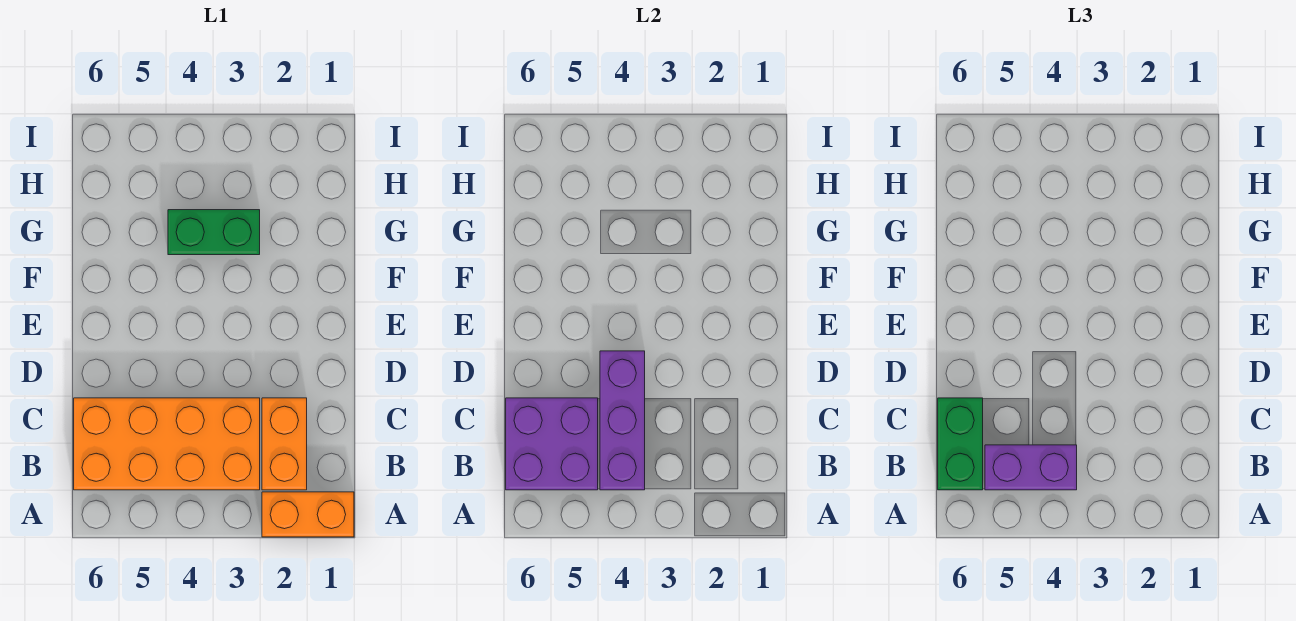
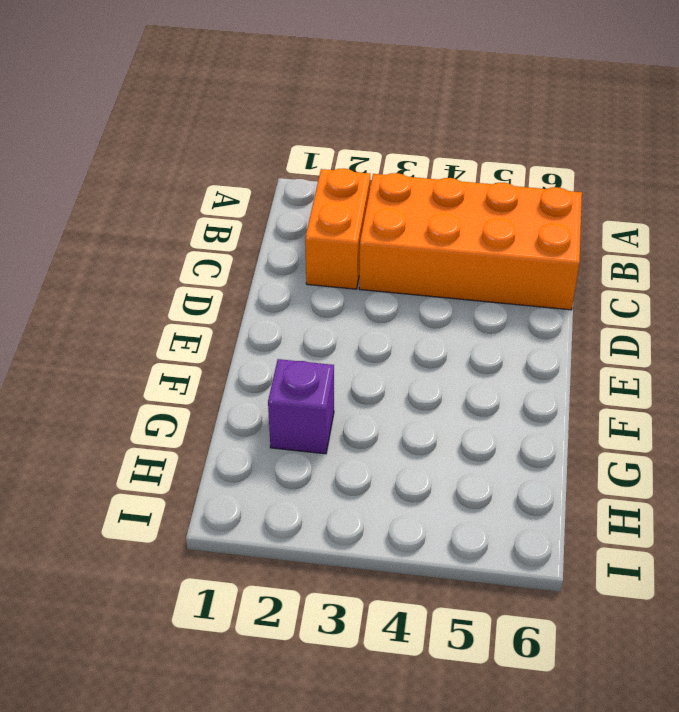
purple 1x1 brick [268,359,334,454] -> none
none -> orange 1x2 brick [262,492,354,537]
none -> green 1x2 brick [168,210,260,255]

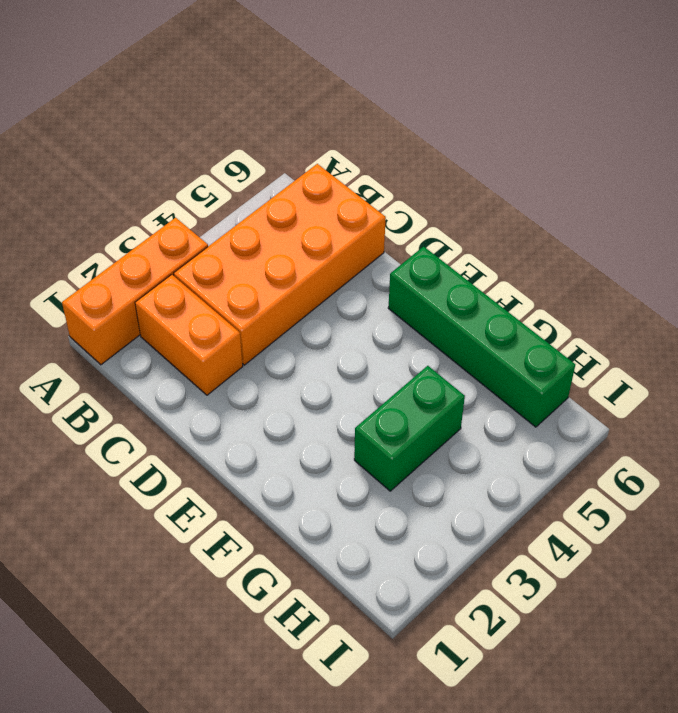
orange 1x3 brick [62,218,208,365] -> orange 1x2 brick [262,492,354,537]
green 1x4 brick [388,246,575,427] -> none
none -> purple 1x3 brick [600,351,645,490]
none -> purple 2x2 brick [506,398,598,490]

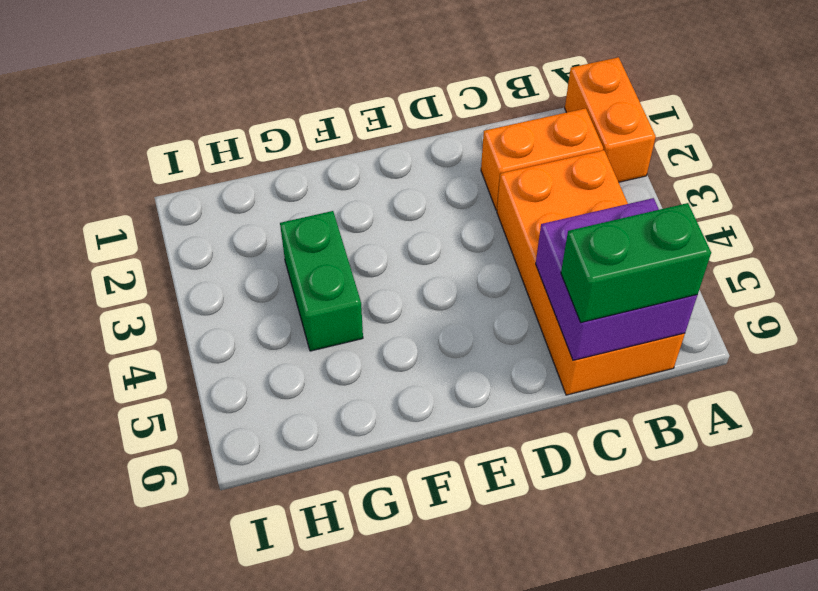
none -> purple 1x3 brick [600,351,645,490]
none -> purple 1x2 brick [985,445,1077,490]

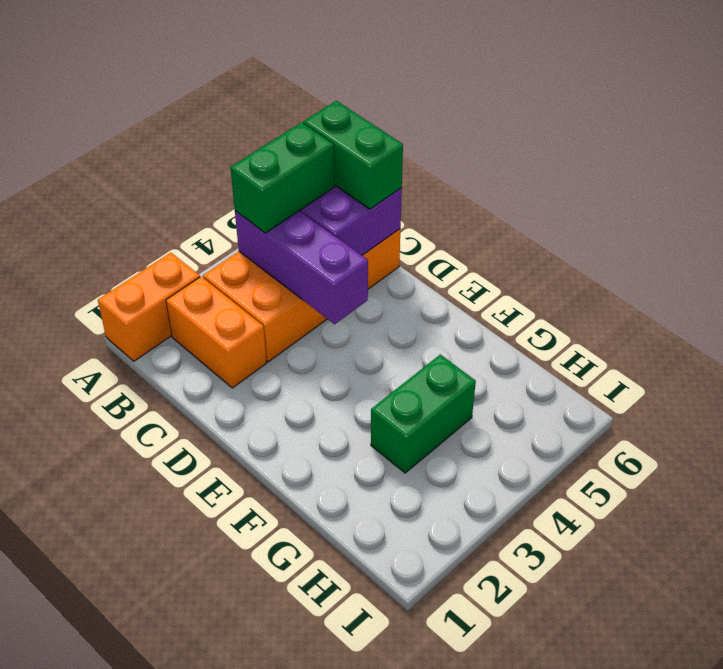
green 1x2 brick [230,123,334,233] -> purple 1x2 brick [985,445,1077,490]

